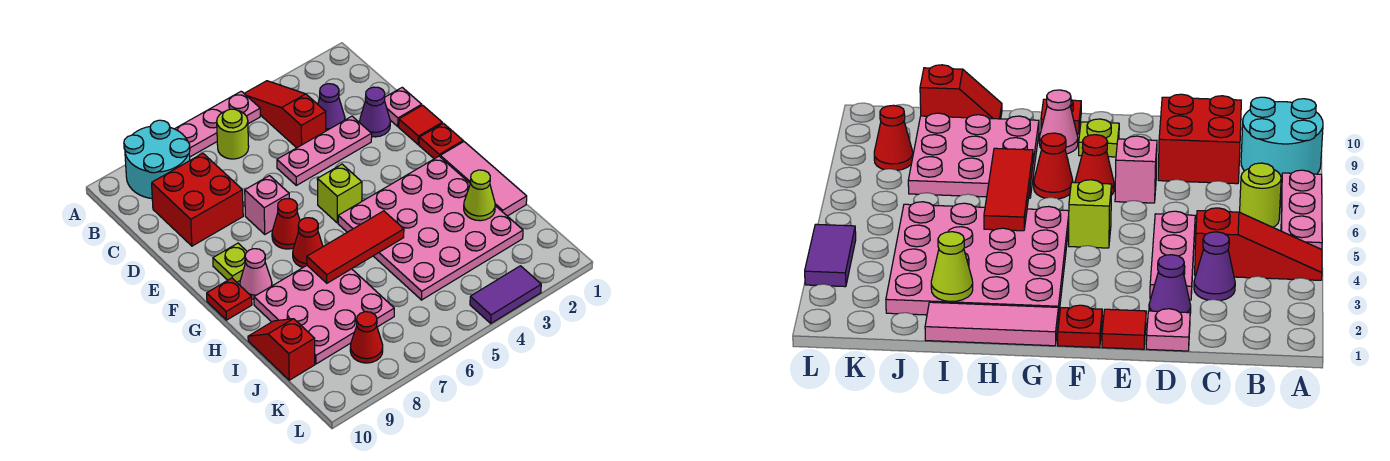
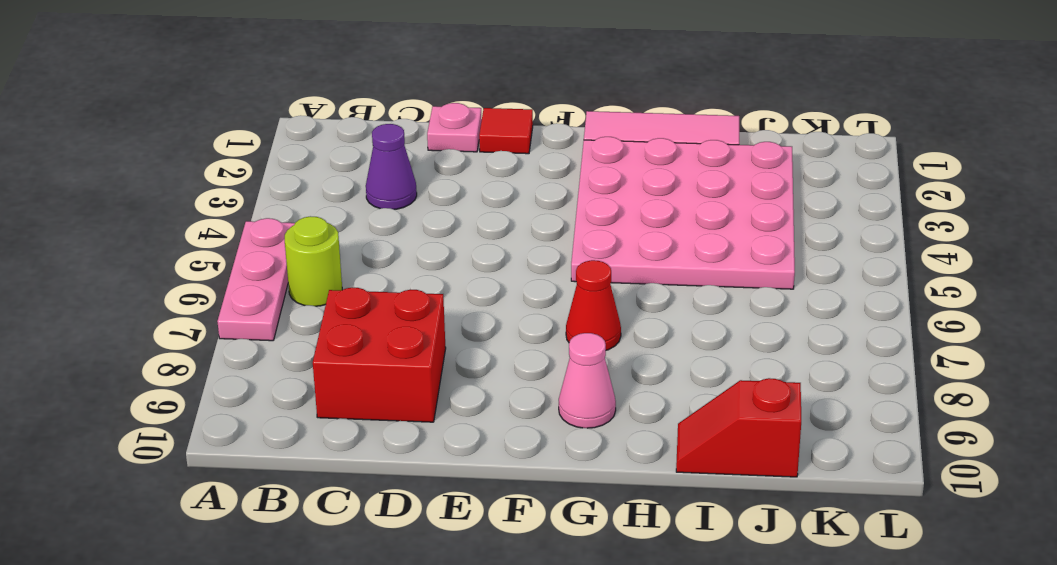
none -> red 1x3 slope [244,81,326,148]
none -> cyan 2x2 round brick [124,120,190,198]
none -> purple 1x1 cone [360,87,390,137]

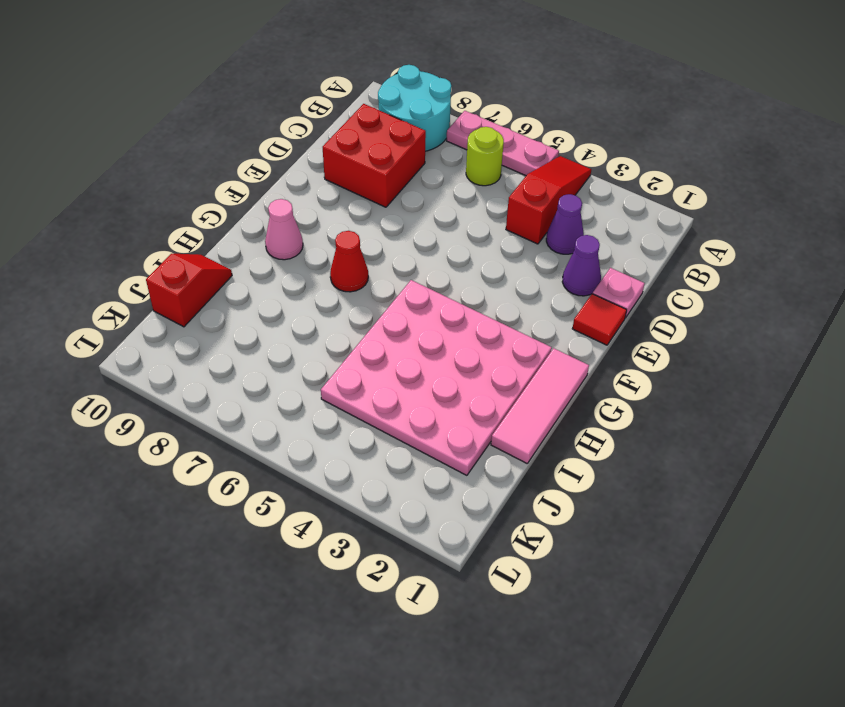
none -> pink 1x3 plate [277,116,372,185]
none -> pink 1x1 brick [245,176,289,234]
none -> red 1x1 plate [419,123,463,159]

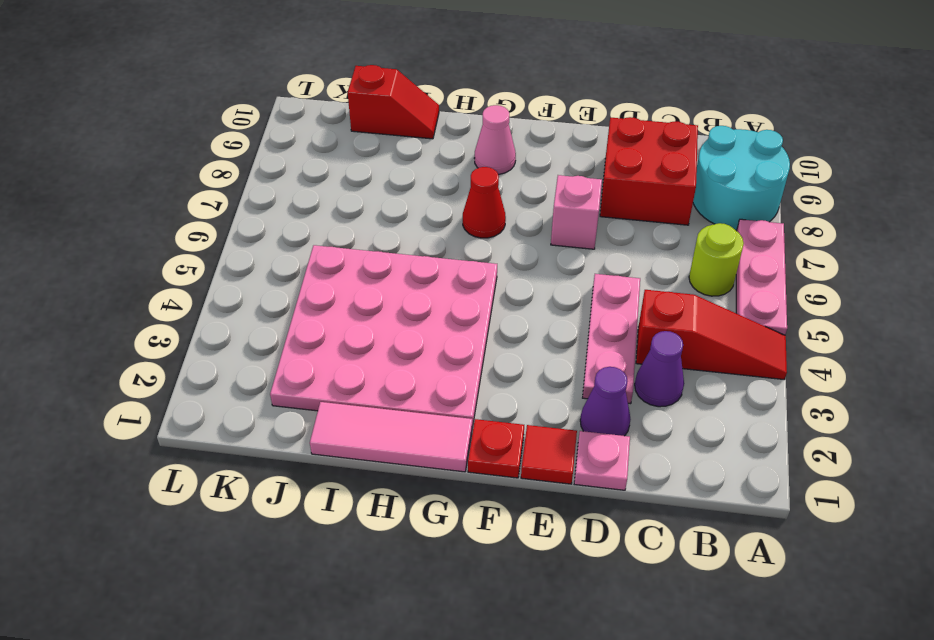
none -> lime 1x1 brick [317,164,362,223]
none -> red 1x1 cone [272,199,300,249]
none -> lime 1x1 plate [213,243,247,282]

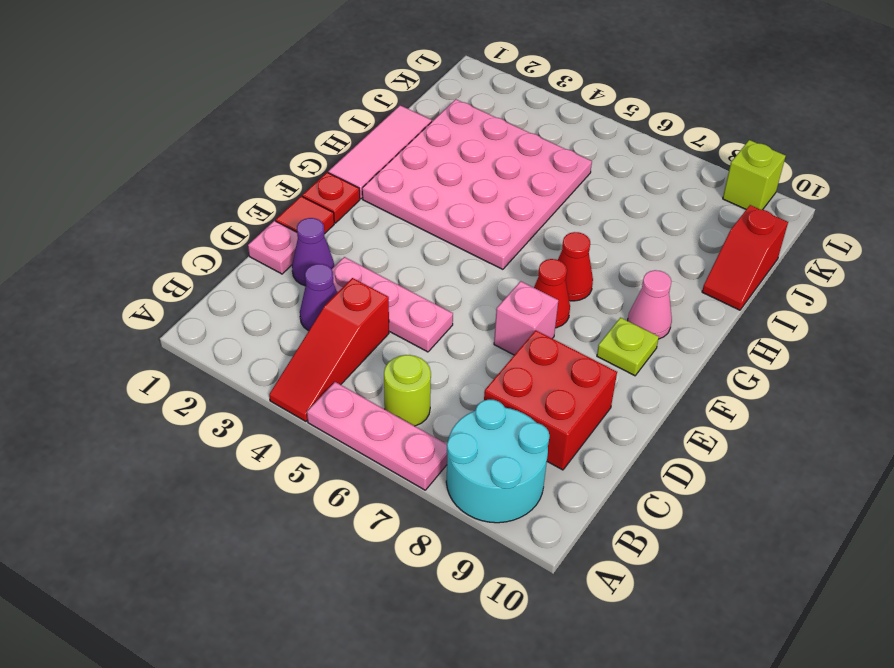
lime 1x1 brick [723,140,786,210] -> lime 1x1 brick moved to [317,164,362,223]
none -> red 1x1 plate [207,278,252,320]
none -> pink 3x3 plate [254,266,394,364]
none -> red 1x1 cone [350,312,383,363]

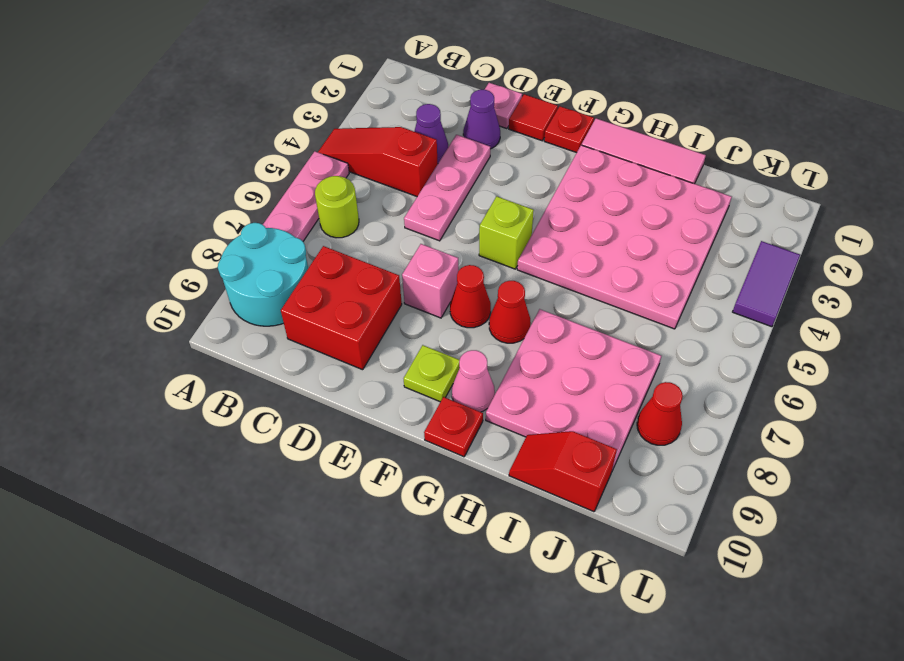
none -> red 1x3 tile [307,211,404,283]
none -> lime 1x1 cone [464,170,495,221]

